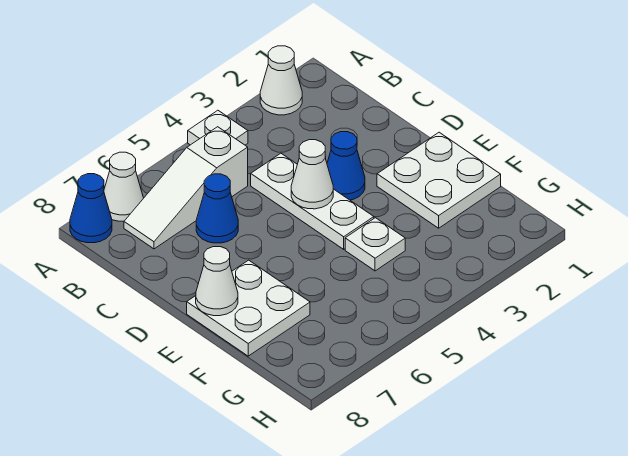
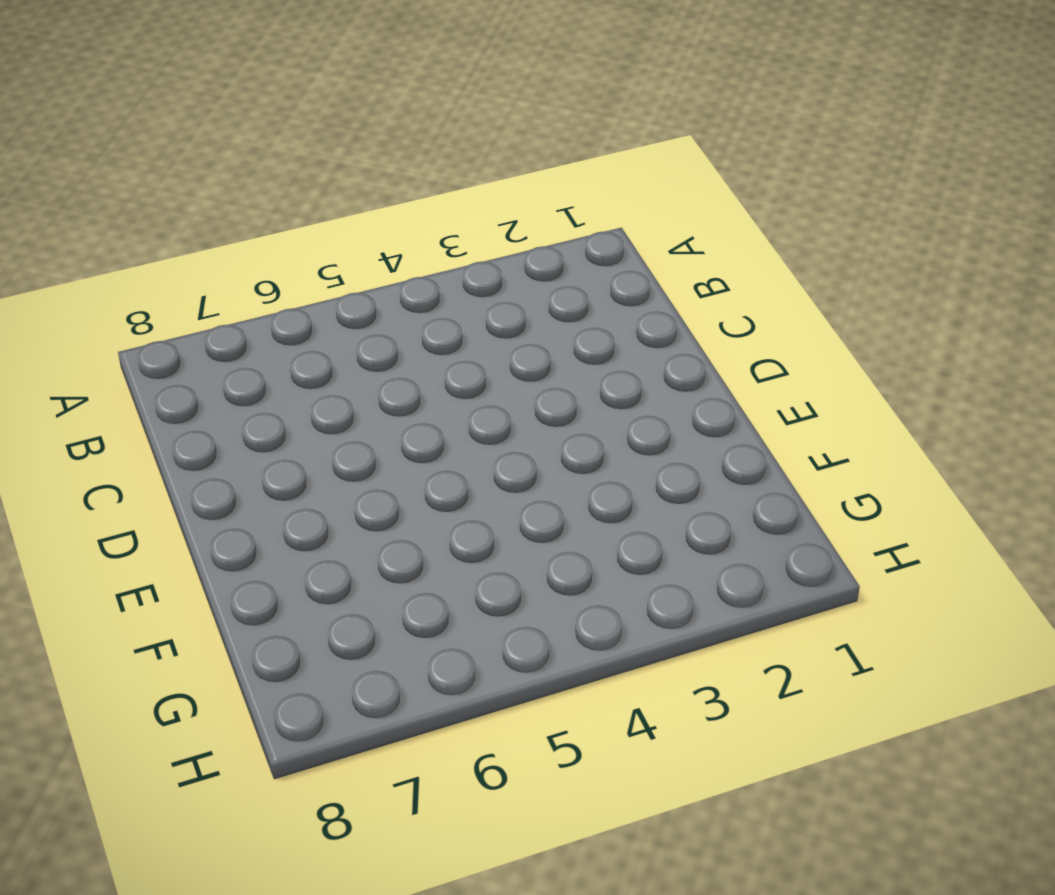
none -> white 1x1 cone [260,46,302,115]
none -> white 1x1 plate [188,110,248,145]
none -> white 1x1 cone [104,152,143,221]

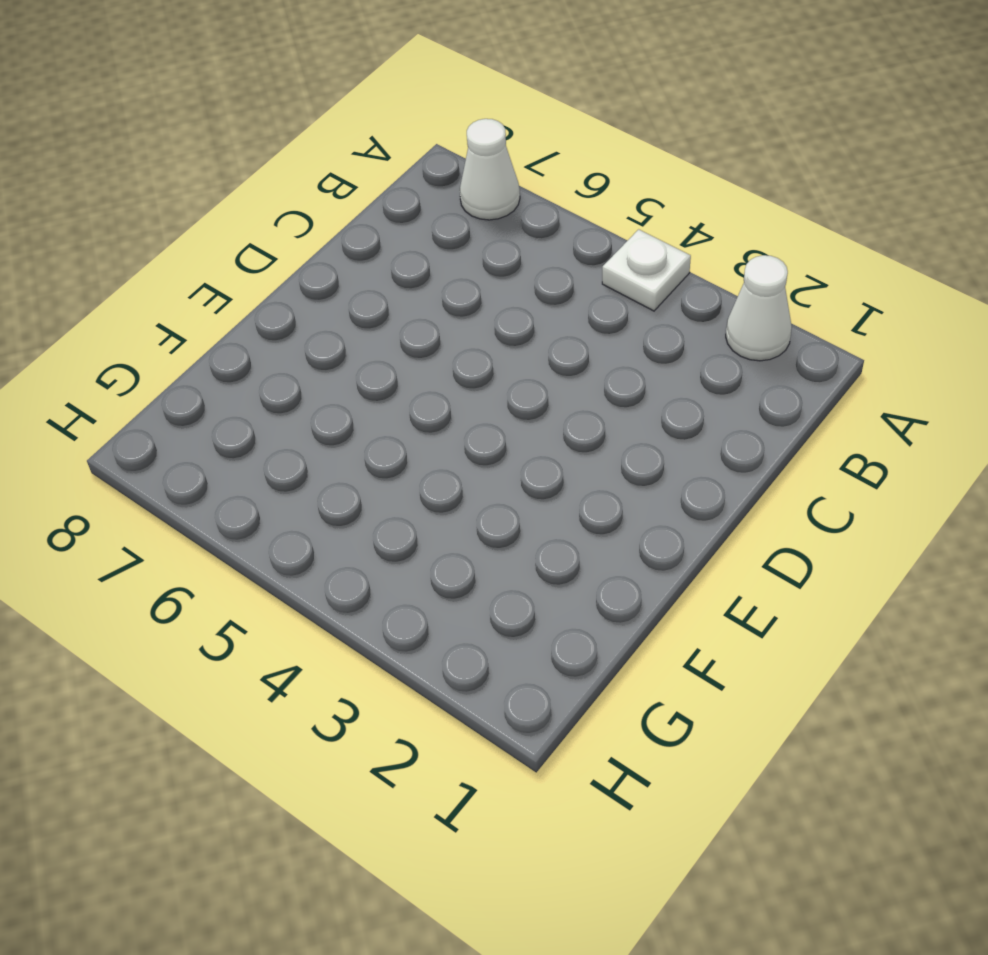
none -> blue 1x1 cone [70,174,112,243]
none -> white 1x3 slope [124,127,248,249]
none -> white 1x3 plate [251,153,374,249]

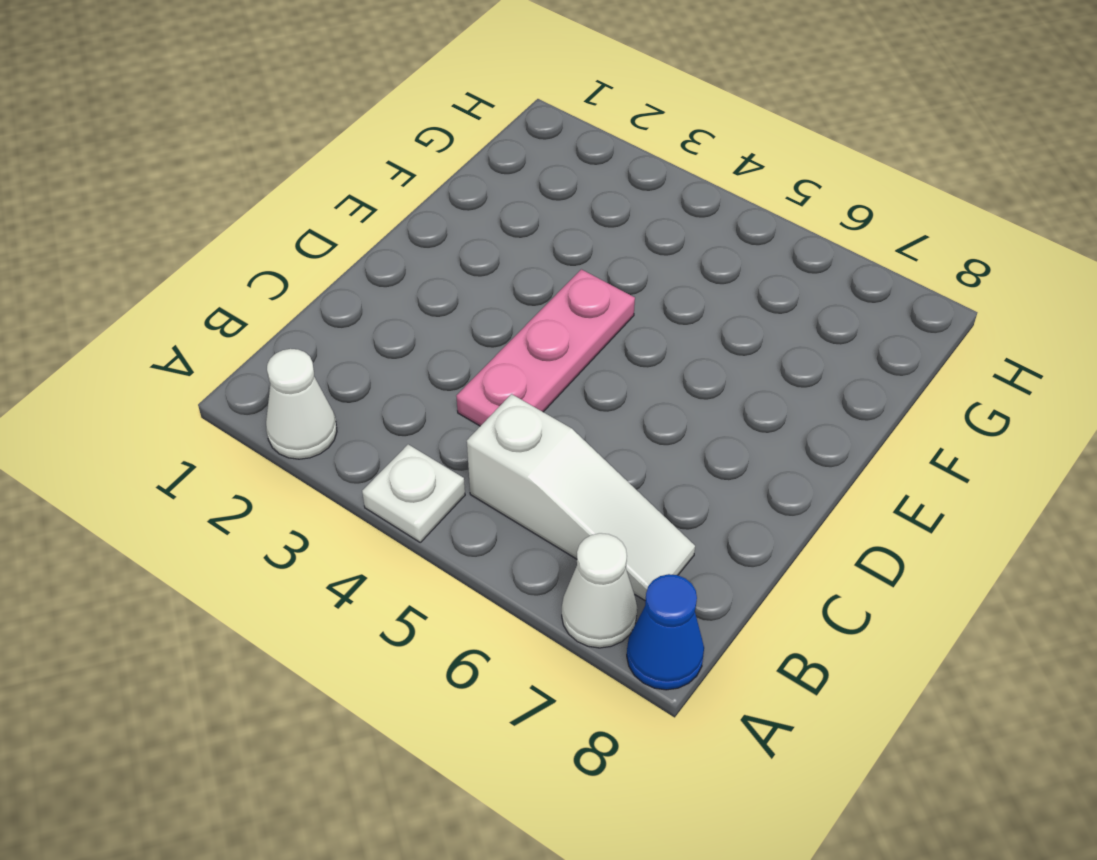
pink 1x3 plate [456,269,635,426] -> white 1x3 plate [251,153,374,249]
none -> blue 1x1 cone [196,174,238,243]
none -> blue 1x1 cone [327,132,365,200]
none -> white 2x2 plate [377,132,501,228]

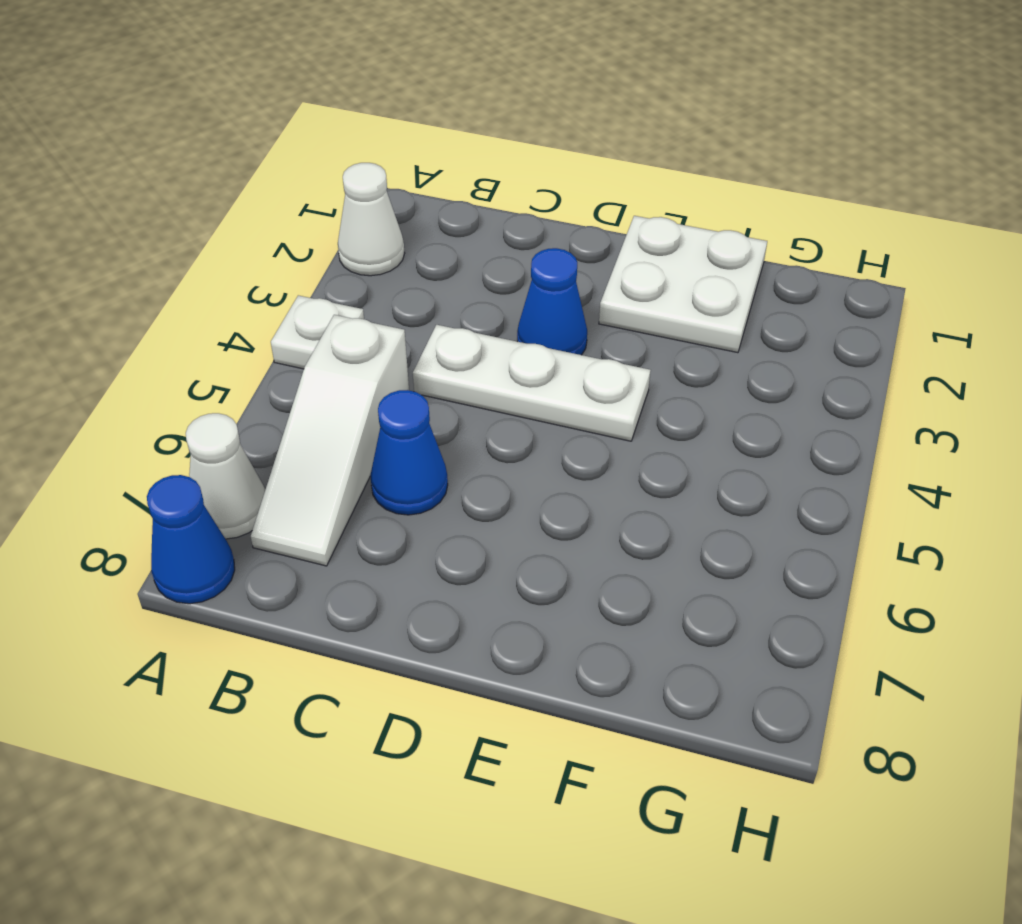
none -> white 2x2 plate [187,260,310,356]
none -> white 1x1 plate [345,218,405,271]
none -> white 1x1 cone [291,140,333,209]

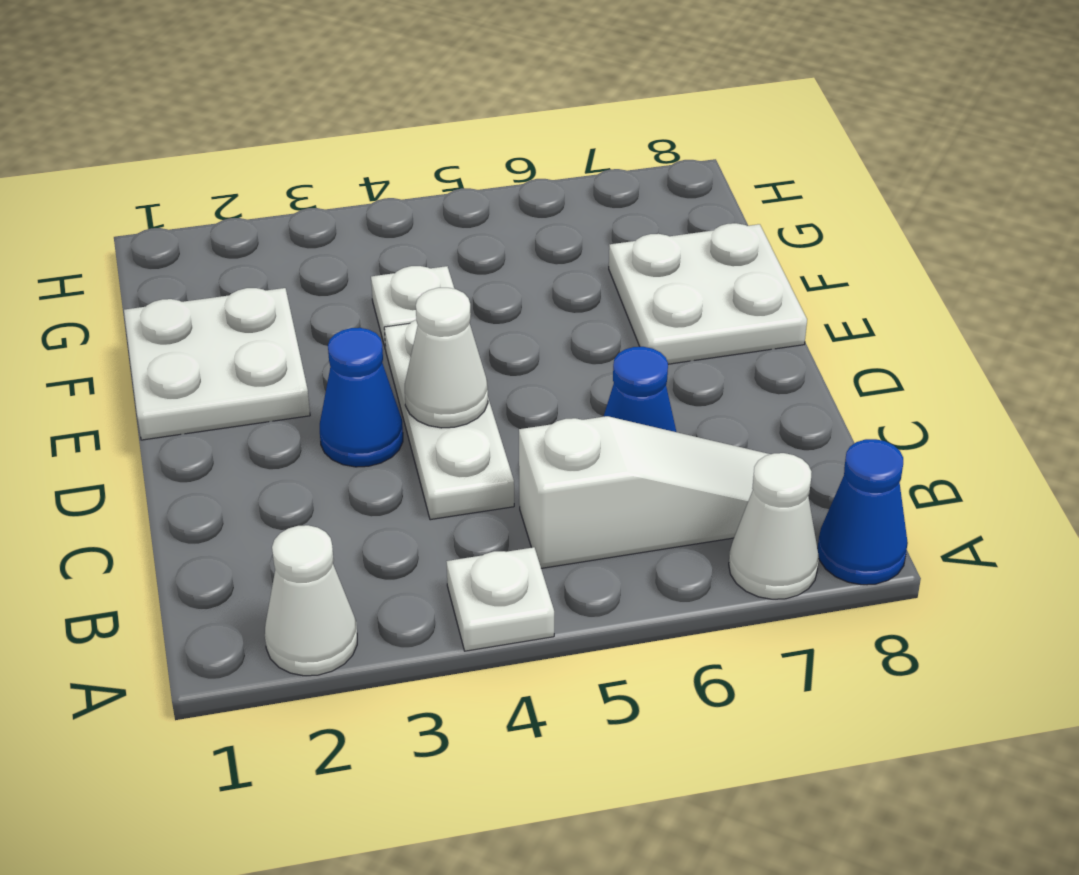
none -> white 1x1 cone [196,247,238,316]

